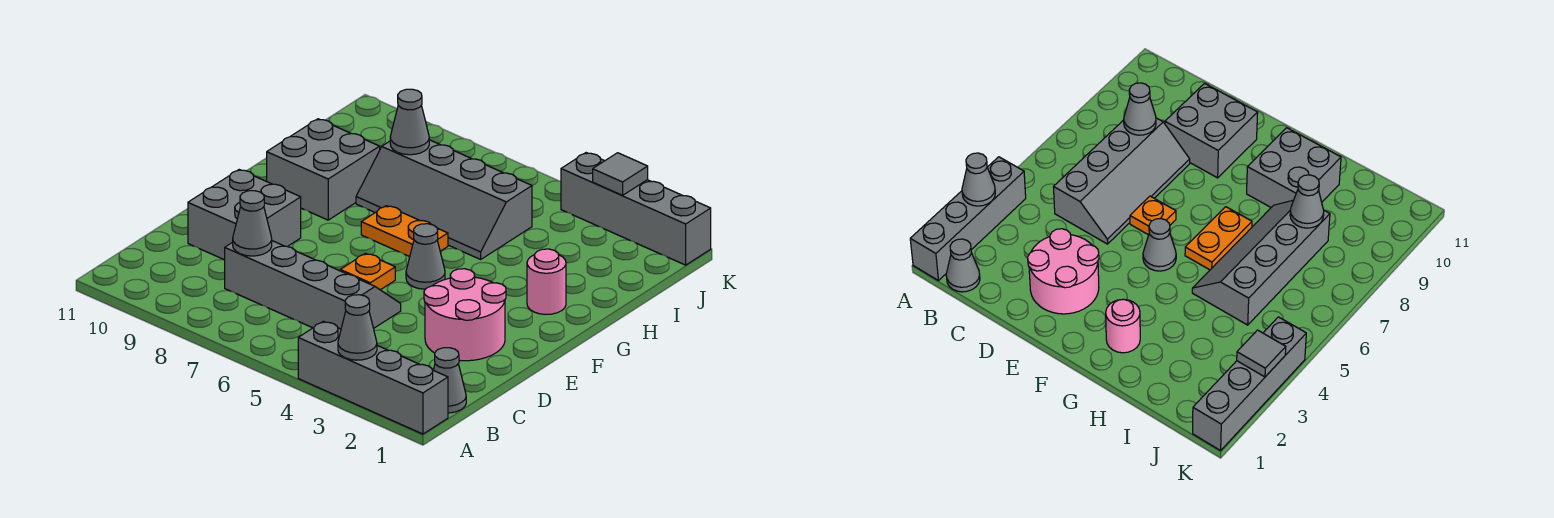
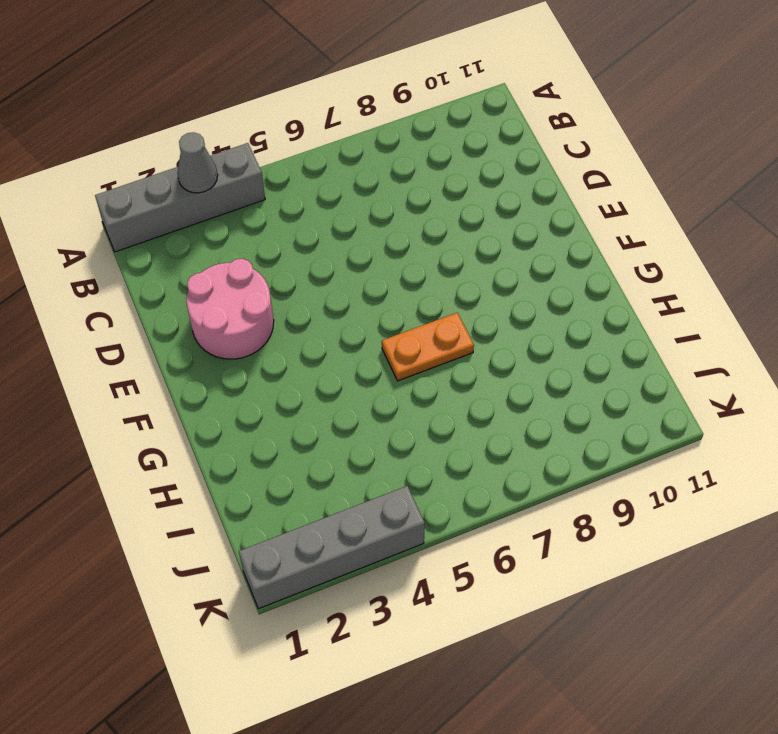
none -> grey 1x1 cone [433,348,466,413]
none -> grey 2x4 slope [225,241,401,329]
none -> grey 2x2 brick [188,170,301,260]

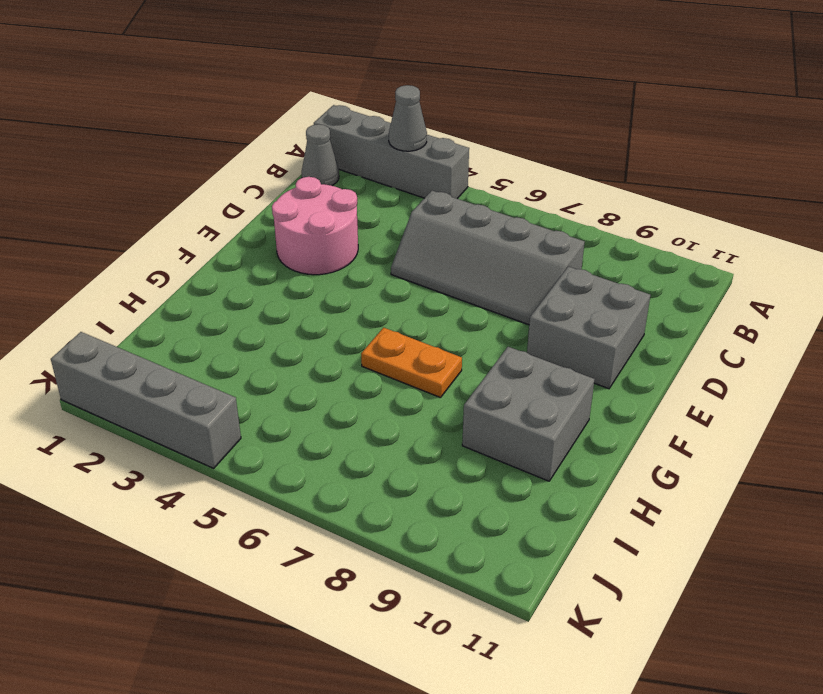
none -> orange 1x1 plate [340,253,395,290]
none -> grey 1x1 cone [406,224,445,289]
none -> pink 1x1 round brick [527,249,566,314]

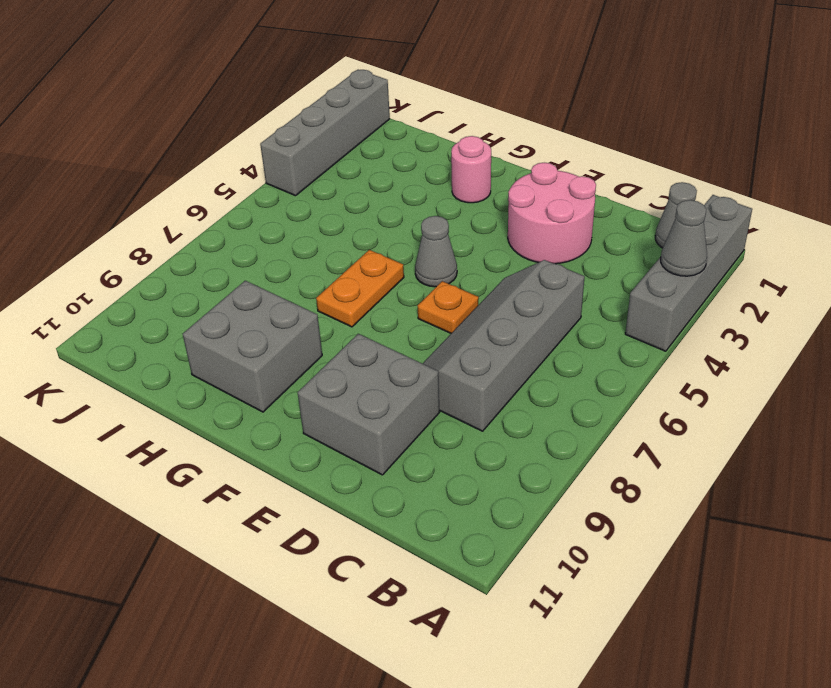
none -> grey 2x4 slope [356,140,532,259]
none -> grey 1x1 cone [233,191,272,256]
none -> grey 1x1 cone [390,89,429,155]

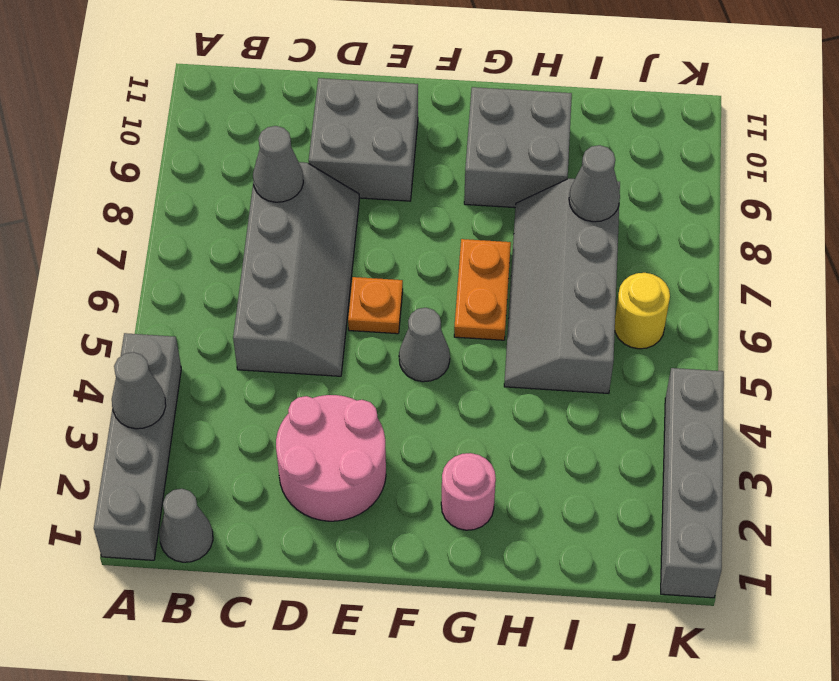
yellow 1x1 round brick [615,273,670,349] -> none
none -> grey 1x1 tile [593,153,648,195]

